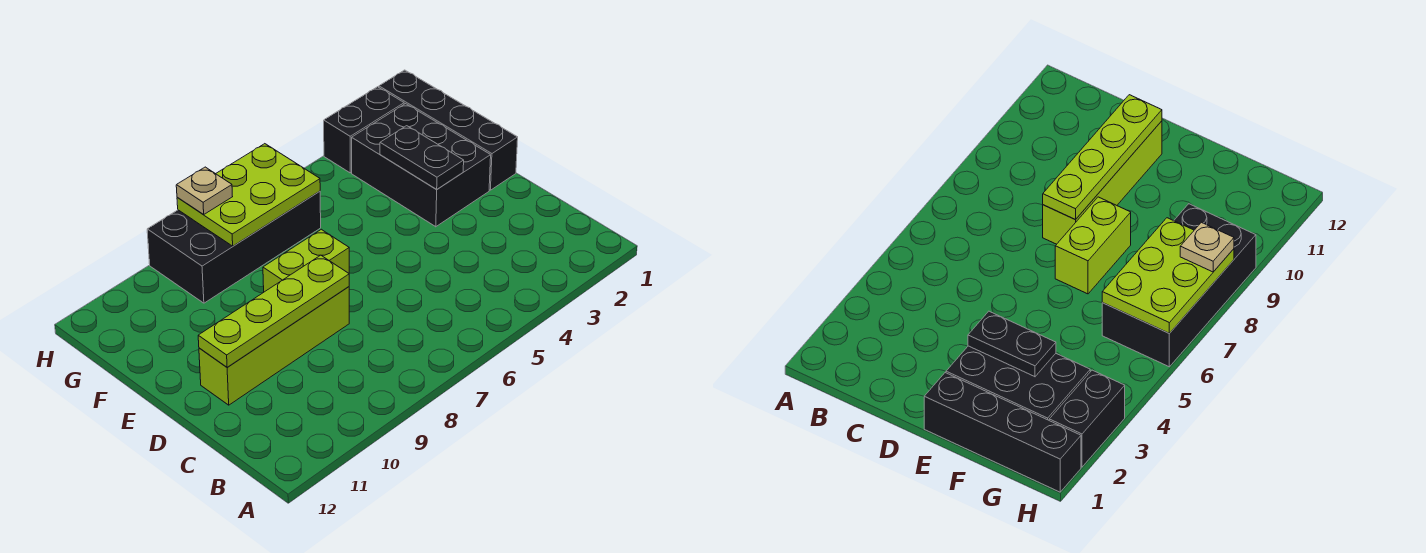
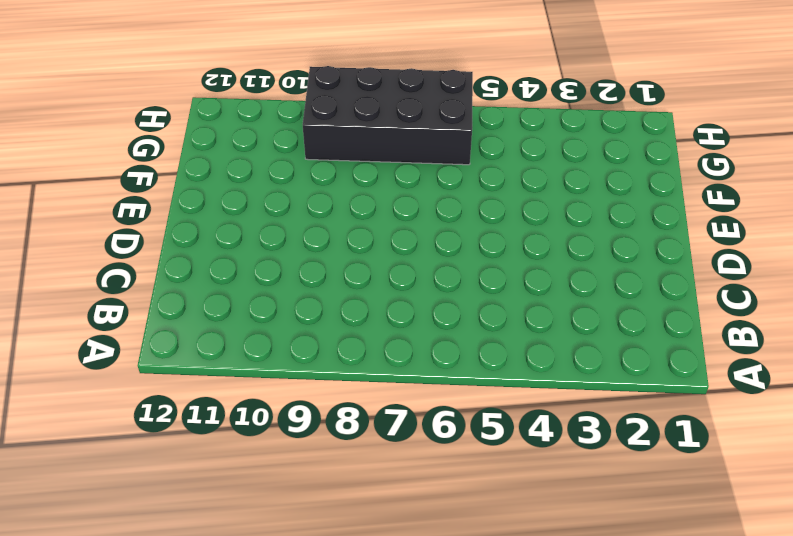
none -> lime 1x4 brick [199,287,349,405]
none -> black 1x4 brick [379,70,518,190]

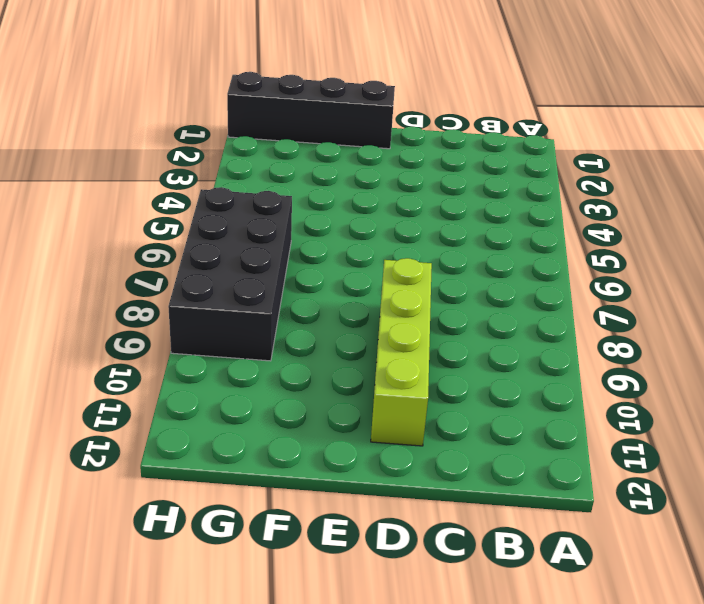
none -> black 2x3 brick [352,104,491,227]
none -> lime 1x2 brick [263,229,349,292]

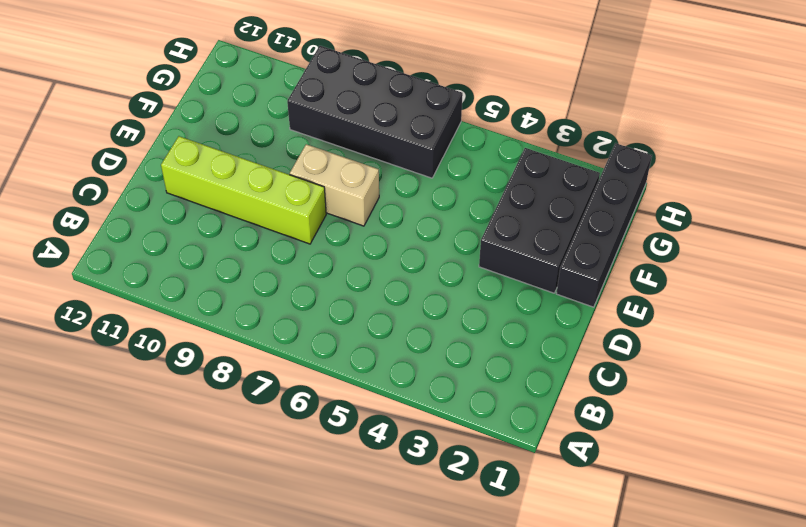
tan 1x2 brick [290,144,379,226] -> lime 1x2 brick [263,229,349,292]
none -> black 1x2 brick [324,87,404,173]
none -> lime 1x4 plate [198,255,349,367]

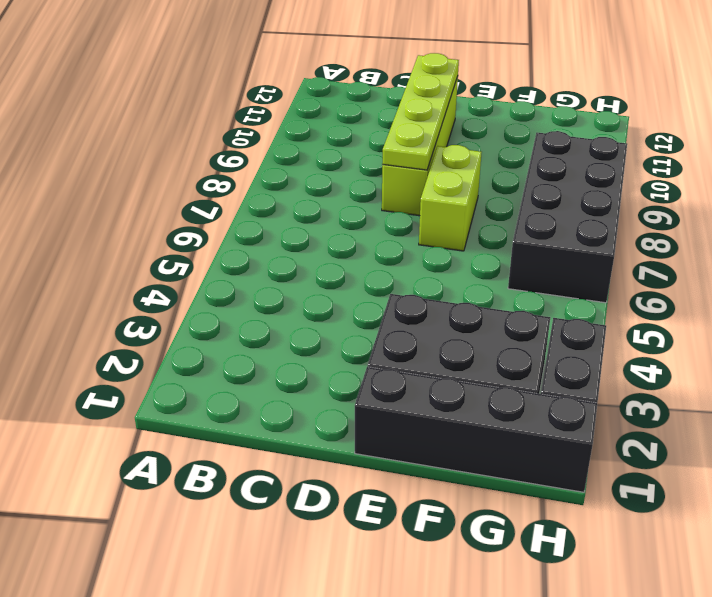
none -> black 1x2 plate [380,126,464,189]
none -> lime 2x3 plate [177,144,320,246]

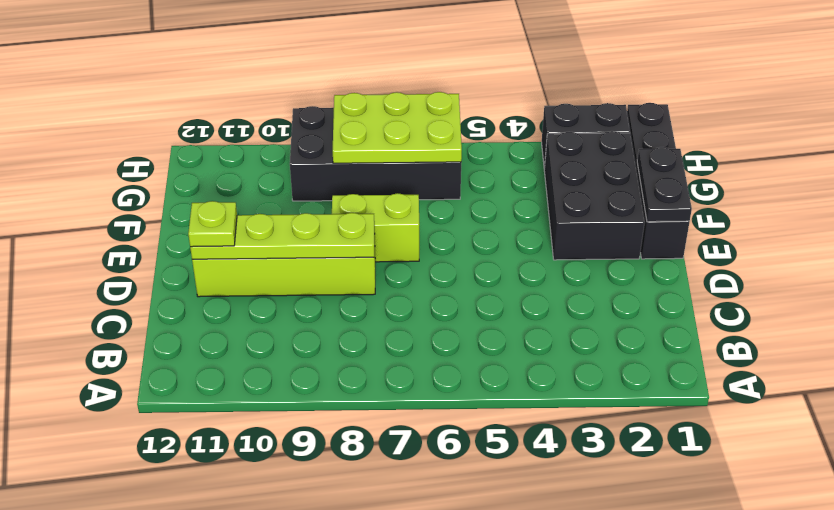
lime 1x1 plate [188,201,237,247] -> none
black 1x2 plate [637,147,692,222] -> black 1x2 plate moved to [380,126,464,189]
none -> tan 1x1 plate [176,167,233,215]

